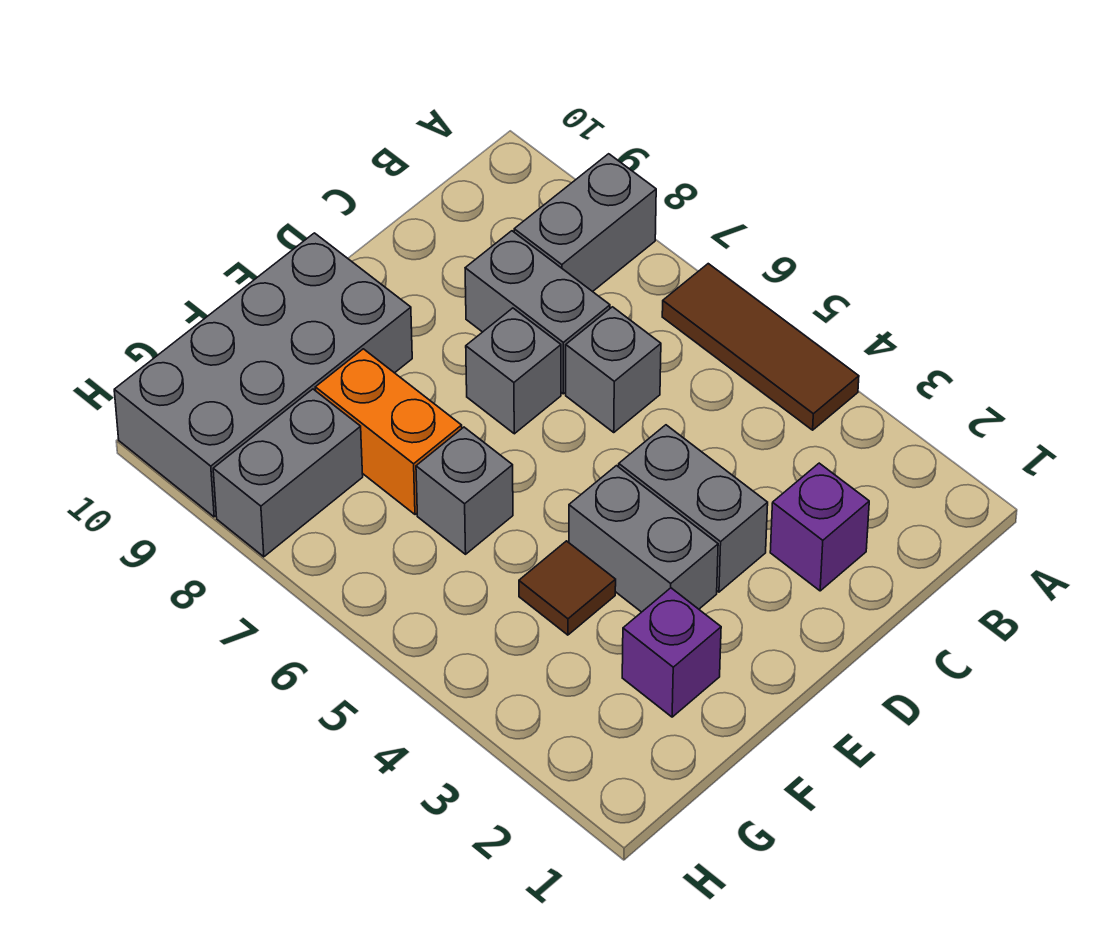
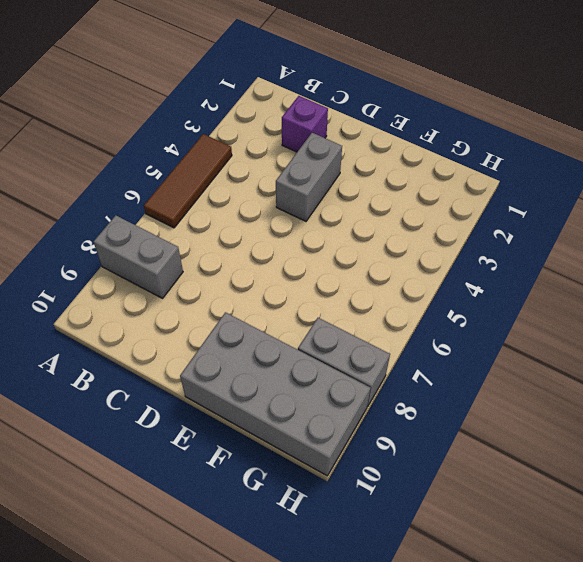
none -> grey 1x1 brick [566,307,661,432]
none -> grey 1x2 brick [465,231,610,394]
none -> grey 1x1 brick [466,308,561,434]

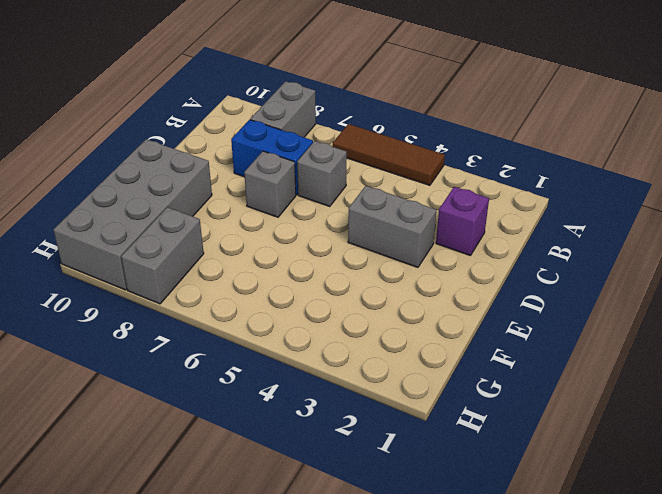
blue 1x2 brick [231,120,313,195] -> grey 1x2 brick [465,231,610,394]
none -> grey 1x2 brick [569,466,718,612]
none -> purple 1x1 brick [622,588,721,717]
none -> brown 1x1 tile [519,541,616,635]

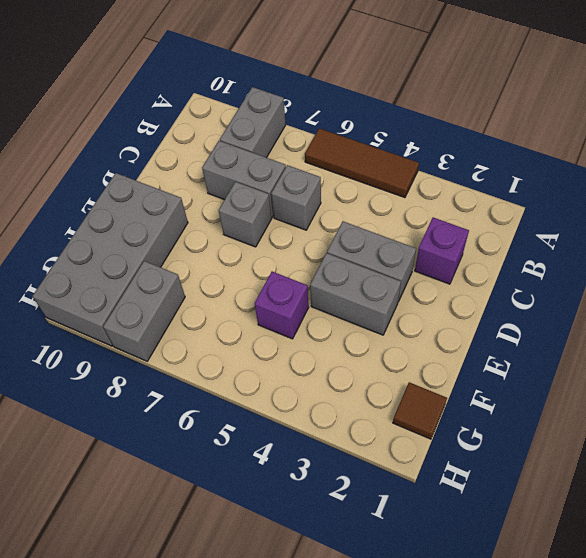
purple 1x1 brick [255,272,309,339] -> purple 1x1 brick moved to [622,588,721,717]
brown 1x1 tile [393,382,447,439] -> brown 1x1 tile moved to [519,541,616,635]
none -> grey 1x1 brick [416,427,513,554]
none -> orange 1x2 brick [315,349,462,515]

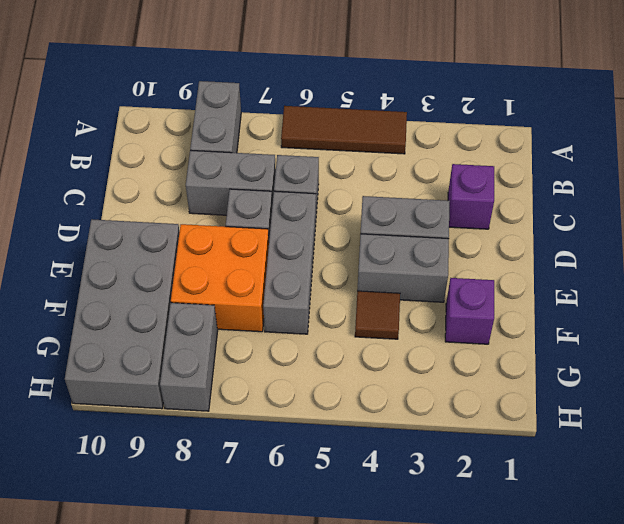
grey 1x3 brick [263,191,316,334] -> grey 1x1 brick [416,427,513,554]
orange 2x2 brick [171,224,269,332] -> orange 1x2 brick [315,349,462,515]

